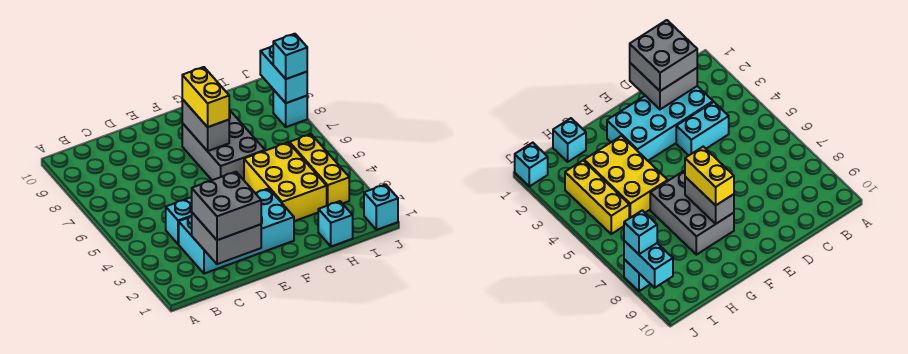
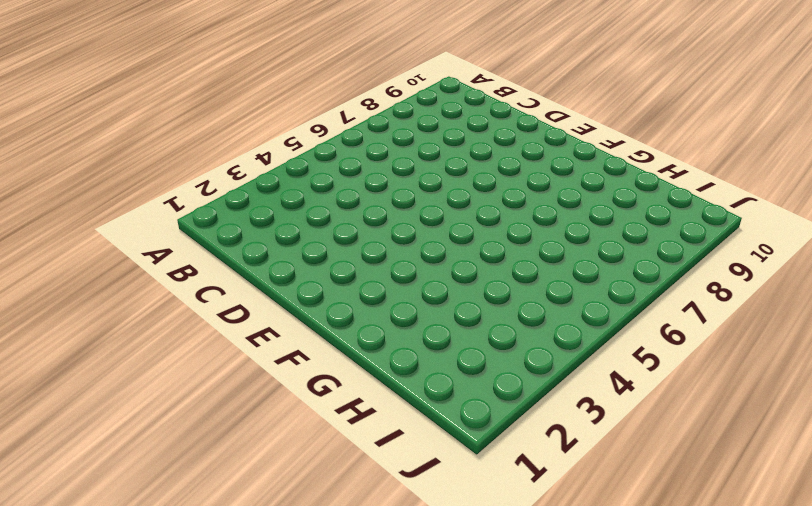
none -> cyan 2x4 brick [179,188,294,274]
none -> cyan 1x2 brick [166,197,192,244]
none -> grey 2x3 brick [182,110,265,180]

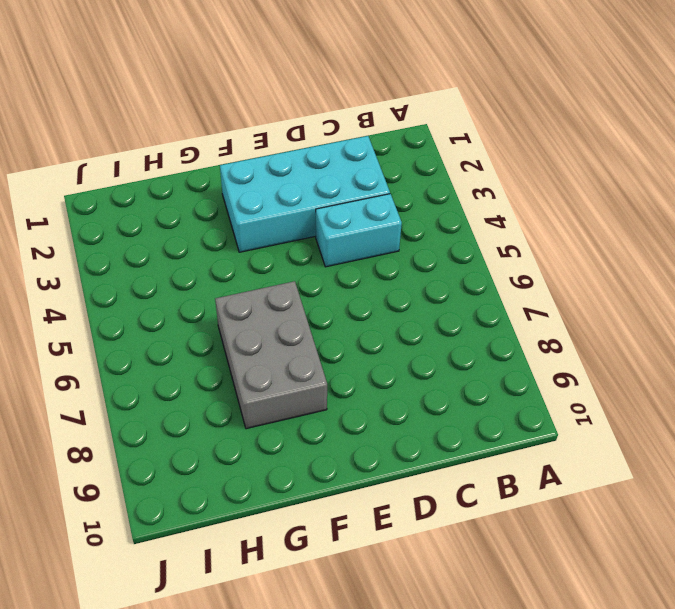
none -> yellow 2x3 brick [244,142,327,221]
none -> cyan 1x1 brick [318,201,353,246]
none -> yellow 1x3 brick [289,134,349,206]

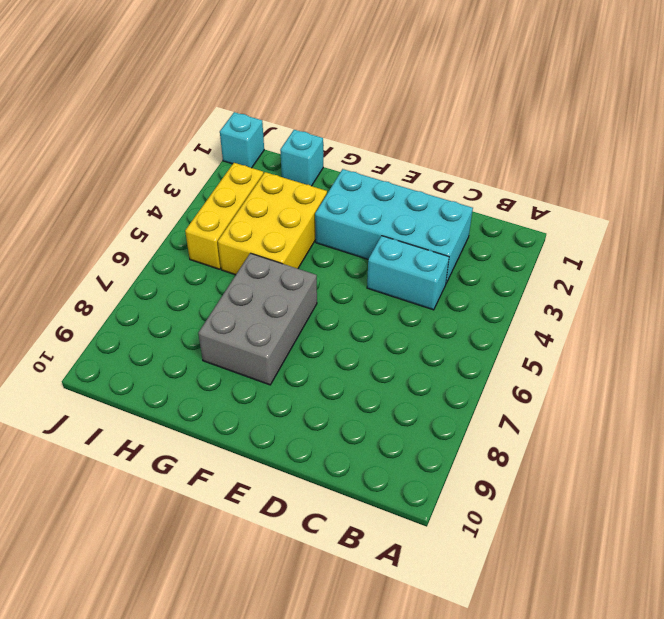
none -> cyan 1x1 brick [273,90,307,127]
none -> grey 2x2 brick [192,213,261,264]
none -> grey 1x2 brick [182,99,229,151]

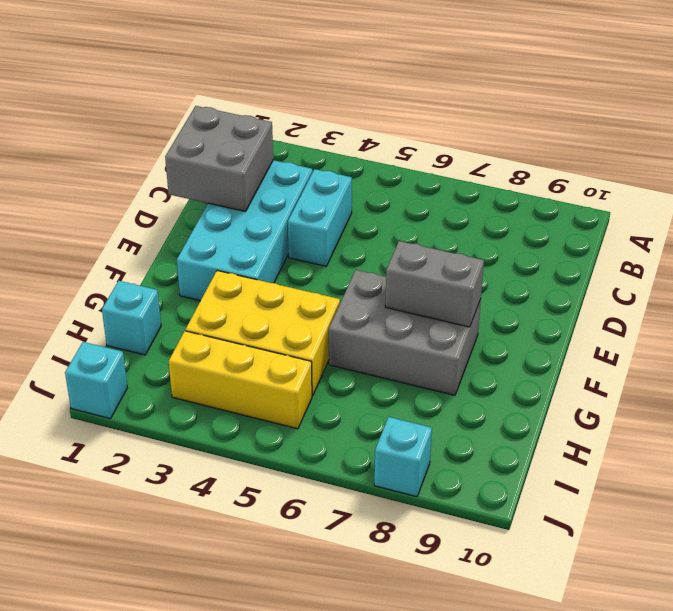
none -> cyan 1x2 brick [260,46,307,103]
none -> grey 2x2 brick [192,172,261,240]
none -> yellow 1x2 brick [182,67,229,127]

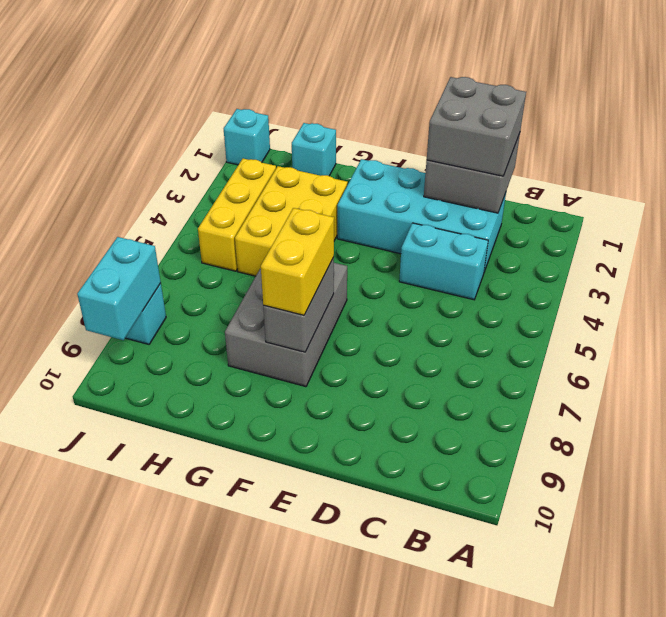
none -> cyan 1x1 brick [273,34,307,79]

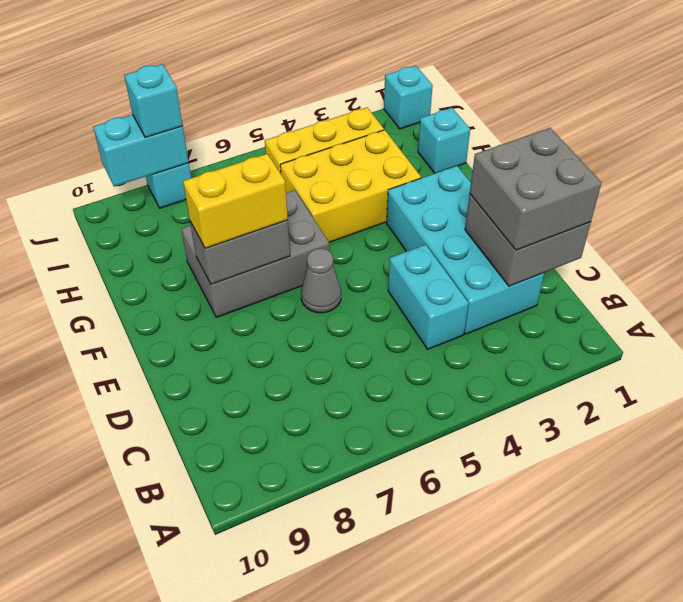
grey 1x1 cone [301,248,341,313] -> none

